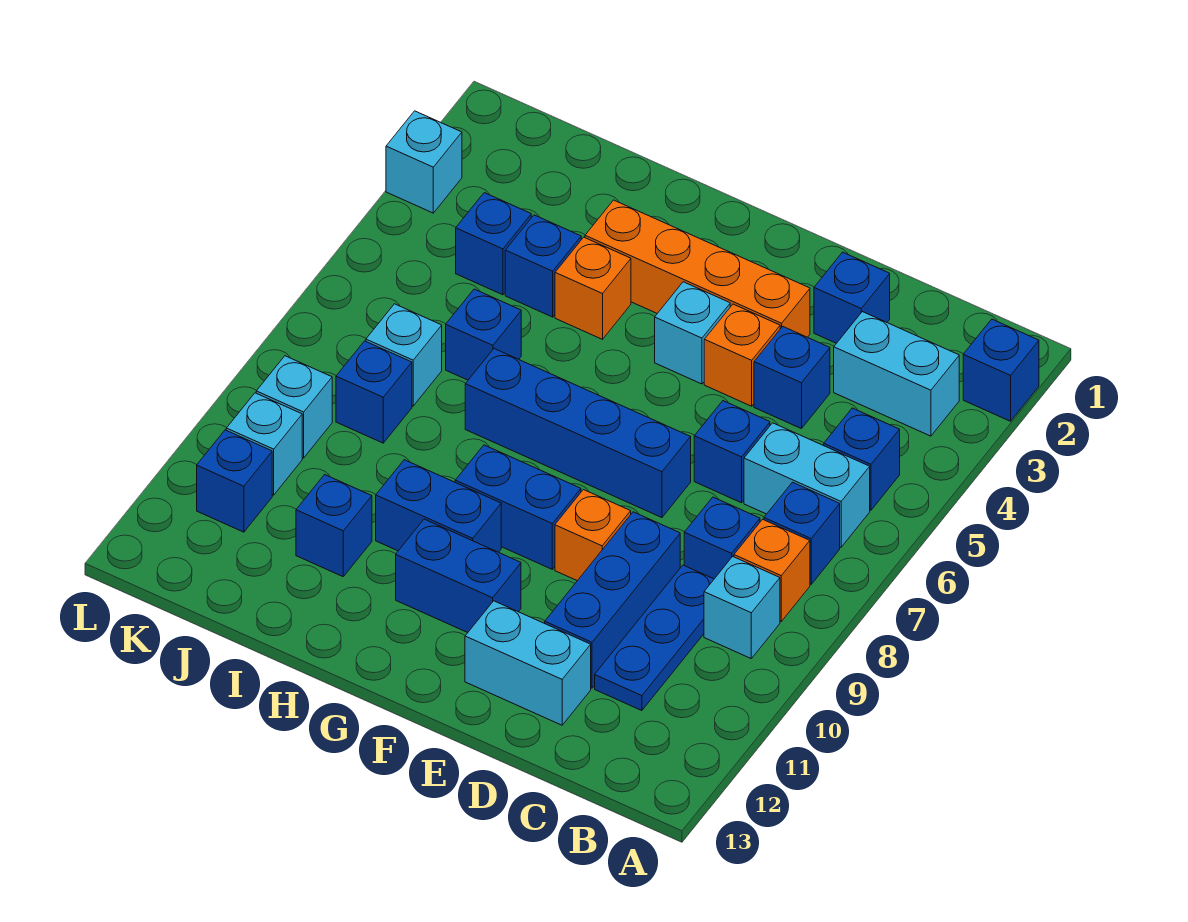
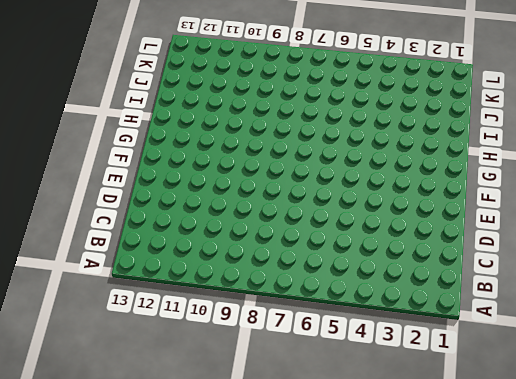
none -> blue 1x1 brick [963,319,1039,421]
none -> cyan 1x2 brick [834,312,959,436]
none -> blue 1x1 brick [824,408,900,510]
none -> cyan 1x2 brick [744,423,870,547]

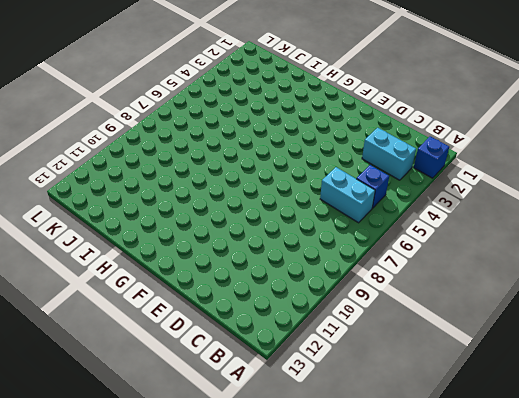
none -> blue 1x1 brick [764,482,840,584]
none -> orange 1x1 brick [734,519,810,621]
none -> cyan 1x1 brick [704,557,780,658]
none -> blue 1x1 brick [684,497,760,579]

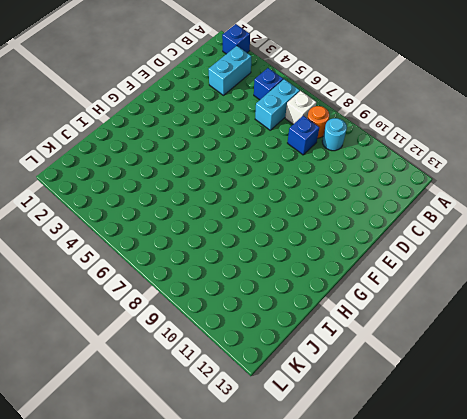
white 1x1 brick [285,91,316,124] -> blue 1x1 brick [764,482,840,584]
orange 1x1 round brick [307,106,329,138] -> orange 1x1 brick [734,519,810,621]
cyan 1x1 round brick [322,118,347,151] -> cyan 1x1 brick [704,557,780,658]
none -> blue 1x3 plate [595,565,714,711]
none -> blue 1x1 brick [814,252,890,343]
none -> blue 1x1 brick [754,327,830,429]
none -> blue 1x1 brick [694,401,770,503]

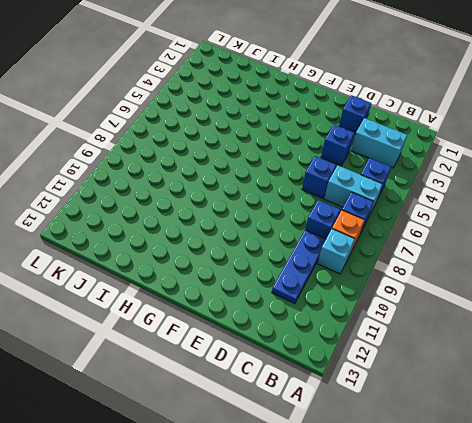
none -> blue 1x1 brick [963,319,1039,421]
none -> blue 1x3 brick [545,512,680,688]
none -> cyan 1x2 brick [465,601,591,725]
none -> orange 1x4 brick [585,200,810,337]

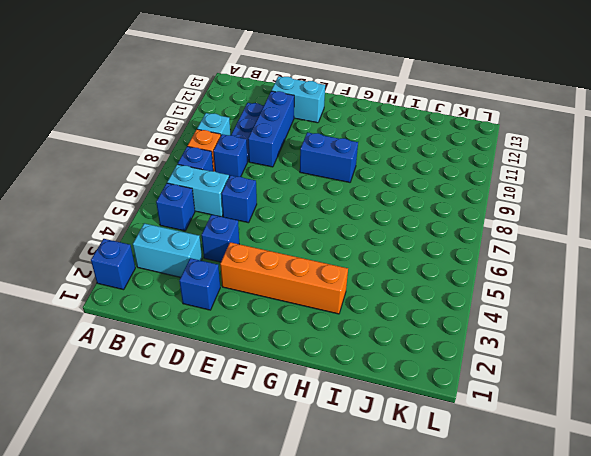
none -> orange 1x1 brick [704,304,780,406]
none -> blue 1x4 brick [465,349,691,518]
none -> orange 1x1 brick [555,490,631,581]
none -> cyan 1x1 brick [655,282,730,384]

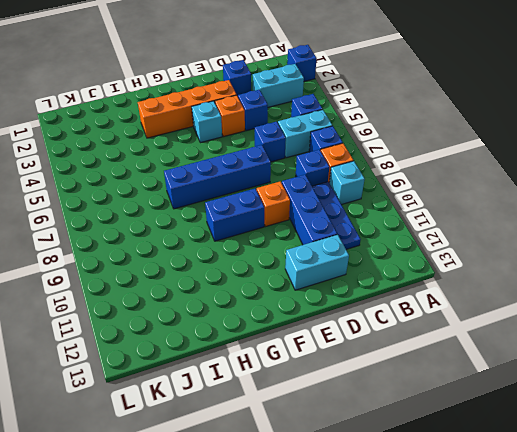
none -> blue 1x2 brick [396,519,521,633]
none -> blue 1x2 brick [376,460,501,552]
none -> orange 1x1 brick [555,237,631,339]
none -> blue 1x1 brick [505,215,581,317]

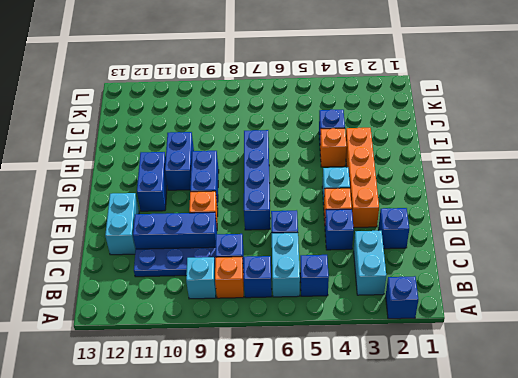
none -> blue 1x1 brick [446,289,521,380]
none -> blue 1x1 brick [296,475,372,577]
none -> blue 1x1 brick [456,193,531,295]
none -> cyan 1x1 brick [366,304,442,406]

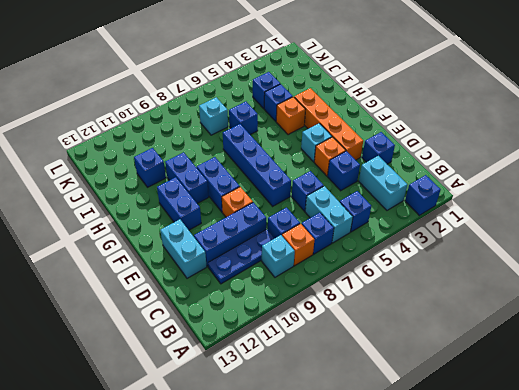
none -> blue 1x1 brick [336,341,412,443]
none -> cyan 1x1 brick [256,356,332,458]
none -> cyan 1x1 brick [226,393,302,495]
none -> blue 1x1 brick [197,430,272,532]

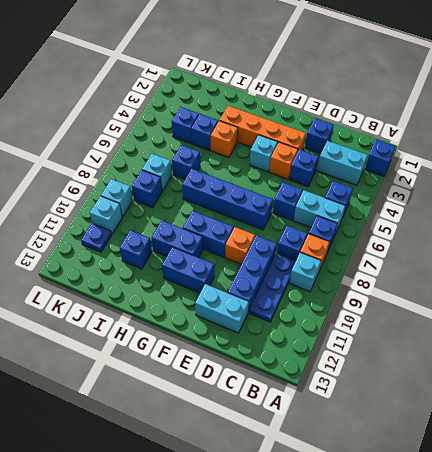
blue 1x1 plate [81,223,112,252] -> blue 1x1 brick [197,430,272,532]
none -> cyan 1x1 brick [386,111,462,213]

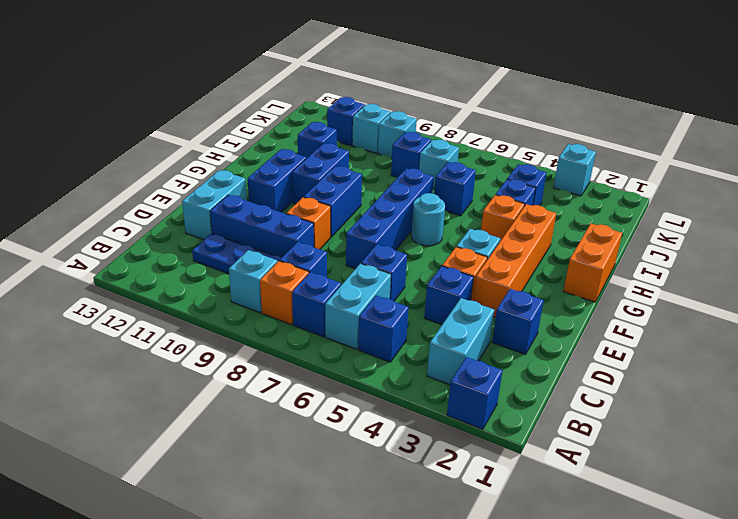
orange 1x2 brick [563,224,622,302] -> none
cyan 1x1 round brick [411,193,445,246] -> none

